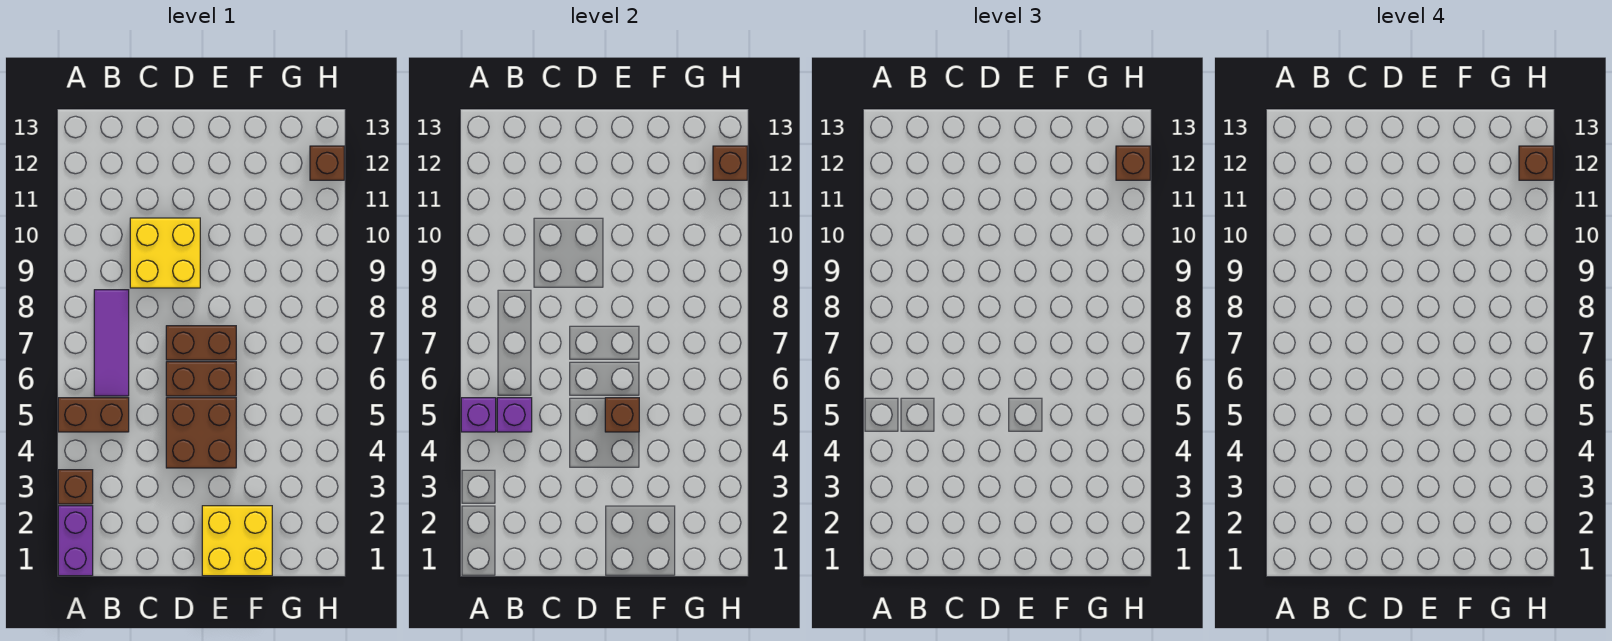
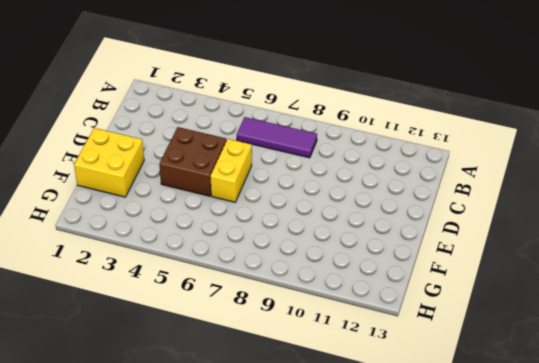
yellow 1x2 brick [210,139,252,202] -> brown 1x2 brick [166,362,236,396]
none -> purple 1x2 brick [58,506,93,576]
none -> brown 1x1 brick [58,470,93,504]
none -> brown 1x2 brick [58,398,129,432]

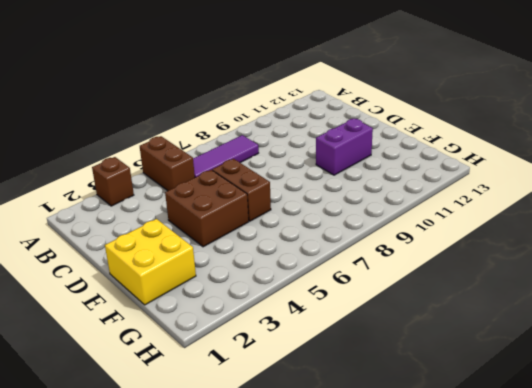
purple 1x2 brick [316,119,373,175] -> purple 1x2 brick moved to [58,506,93,576]
none -> yellow 2x2 brick [130,218,200,288]
none -> brown 1x2 brick [166,326,236,360]
none -> brown 1x1 brick [310,146,344,180]

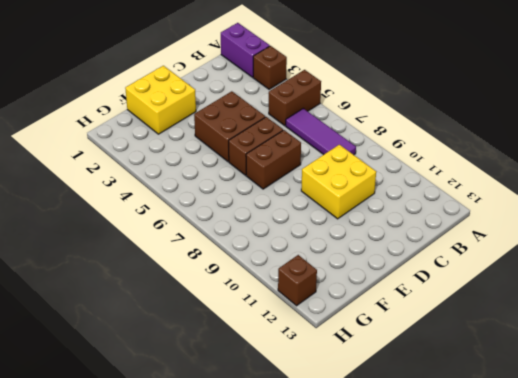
none -> purple 1x1 brick [461,398,496,432]
none -> purple 1x1 brick [497,398,532,432]
none -> brown 1x1 brick [605,398,639,432]

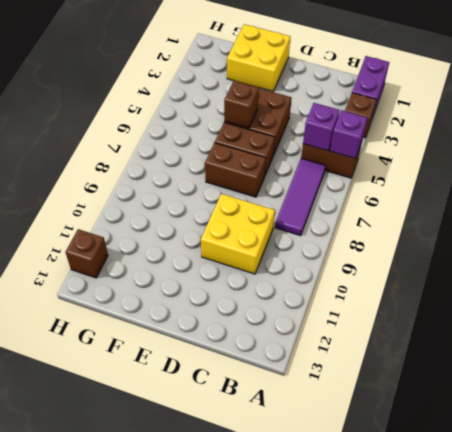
none -> brown 1x1 brick [713,146,747,180]
none -> brown 1x1 brick [1116,146,1150,180]
none -> brown 1x1 brick [1519,146,1553,180]

